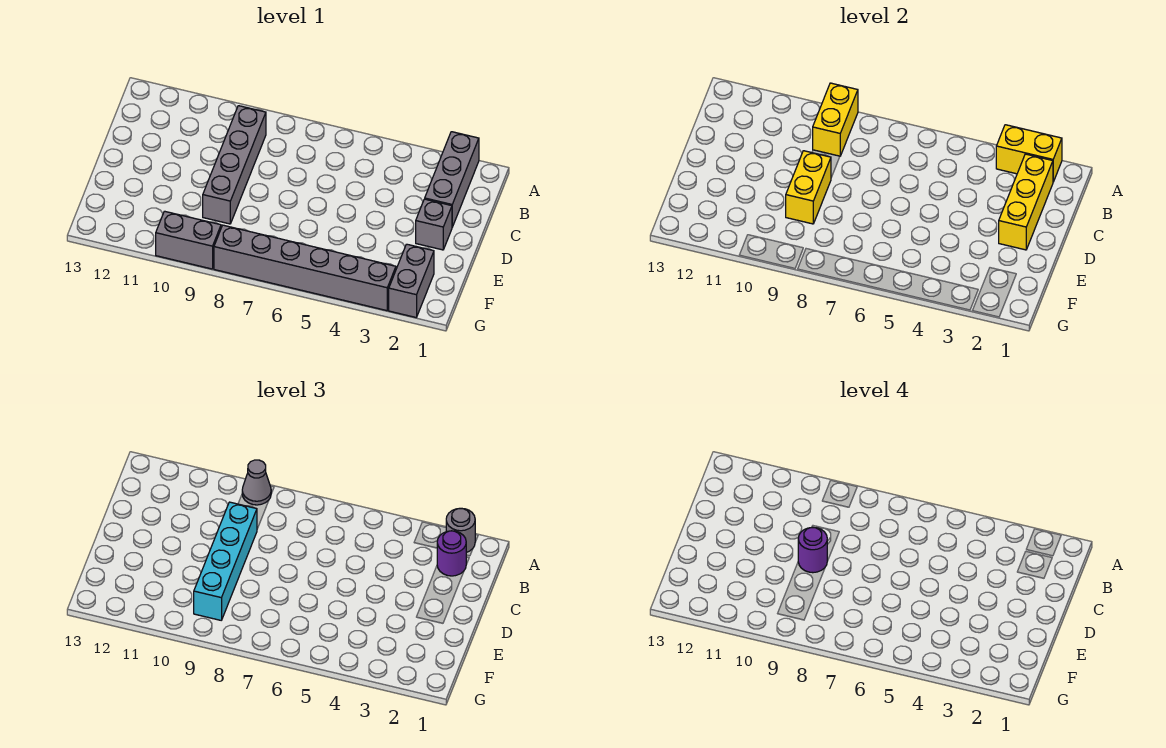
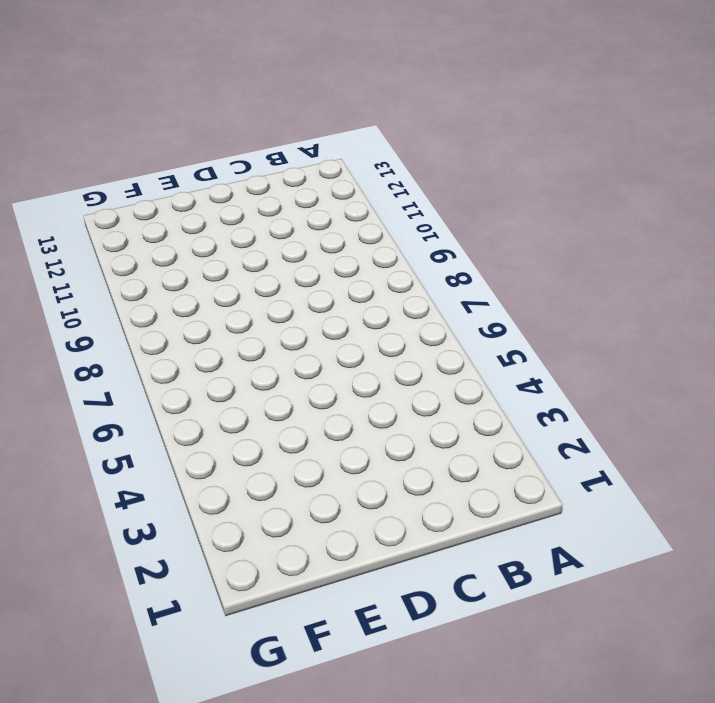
none -> grey 1x3 brick [425,132,479,227]
none -> grey 1x4 brick [203,106,266,224]
none -> grey 1x1 brick [416,199,452,250]

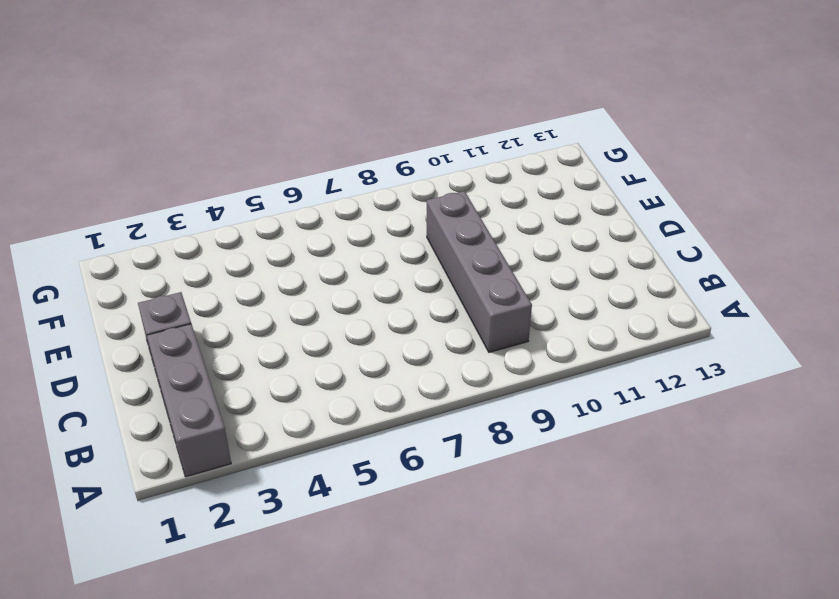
none -> grey 1x2 brick [389,244,434,317]
none -> grey 1x6 brick [214,225,396,311]
none -> grey 1x2 brick [156,211,221,269]

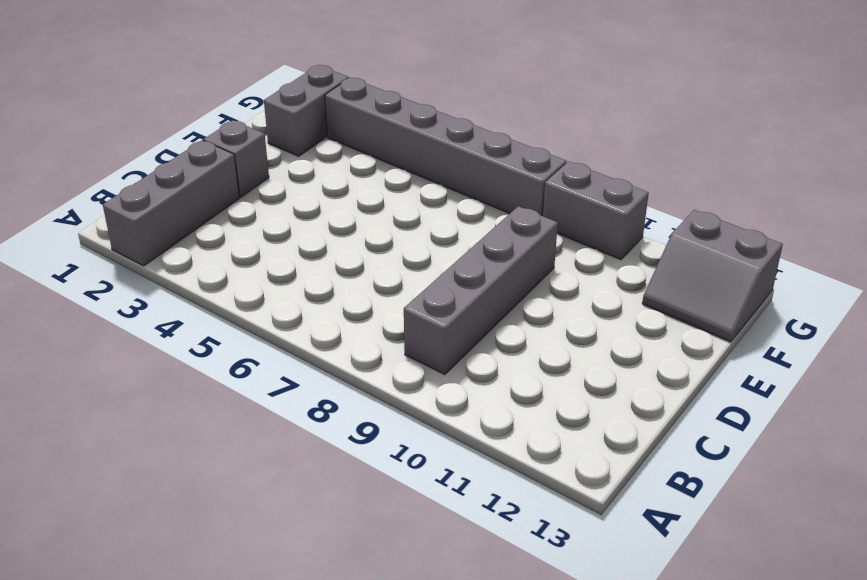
grey 2x2 slope [642,210,783,342] -> none
none -> yellow 1x2 brick [996,125,1062,182]
none -> yellow 1x2 brick [813,83,858,156]
none -> yellow 1x3 brick [999,154,1053,250]

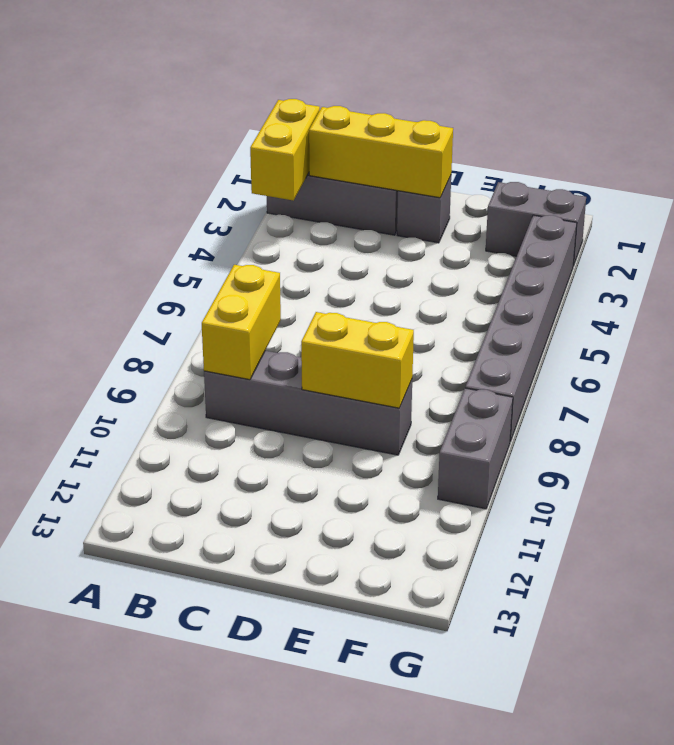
yellow 1x2 brick [202,265,281,380] -> yellow 1x2 brick turned to [813,83,858,156]
none -> grey 1x1 round brick [446,508,475,552]
none -> grey 1x1 cone [242,460,271,505]
none -> purple 1x1 round brick [437,531,466,576]

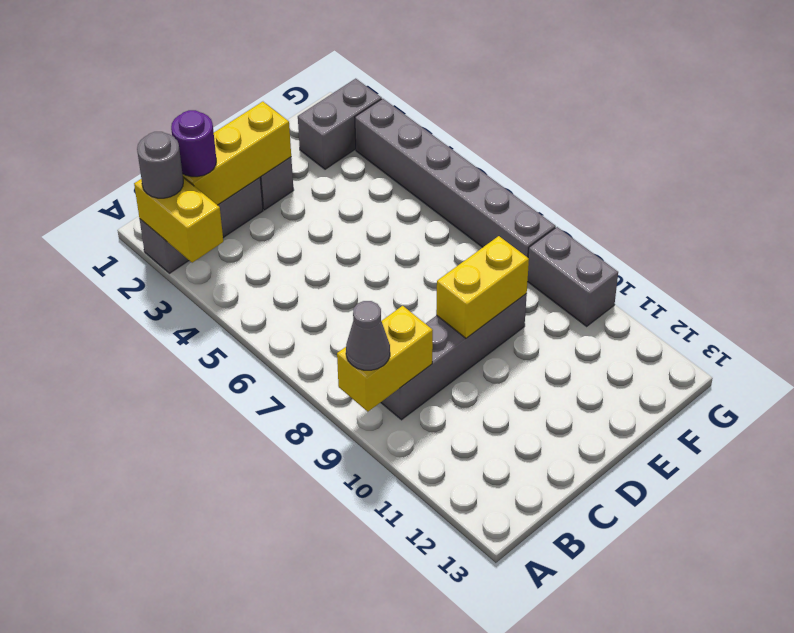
none -> cyan 1x4 brick [194,502,257,620]
none -> purple 1x1 round brick [798,527,827,573]

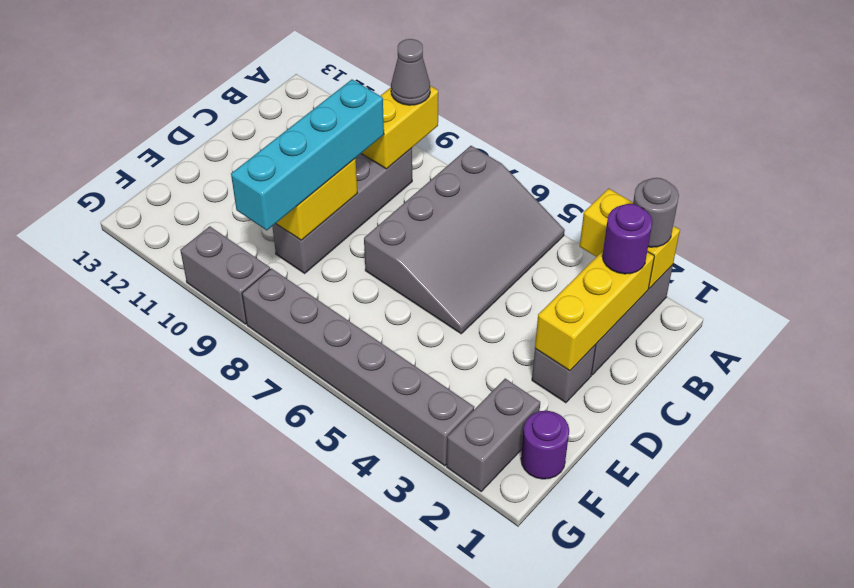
grey 3x4 slope [364,146,565,334] -> none
purple 1x1 round brick [521,411,569,479] -> purple 1x1 round brick moved to [798,527,827,573]

